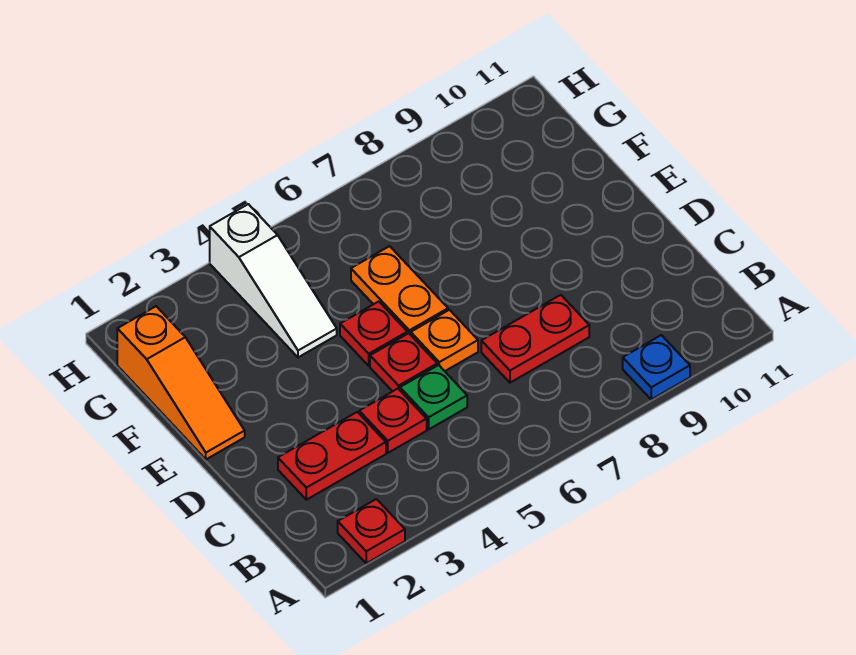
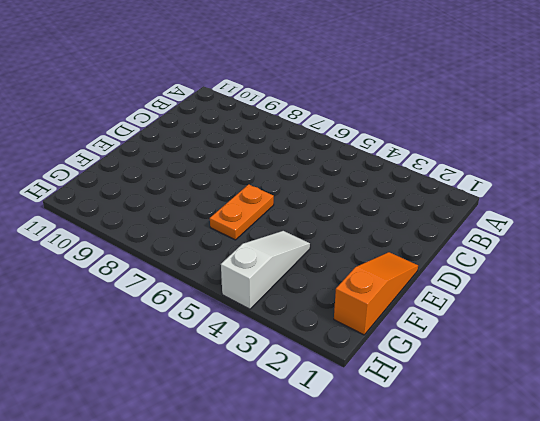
none -> red 1x1 plate [338,499,405,563]
none -> blue 1x1 plate [623,335,690,399]
none -> red 1x2 plate [278,412,386,500]

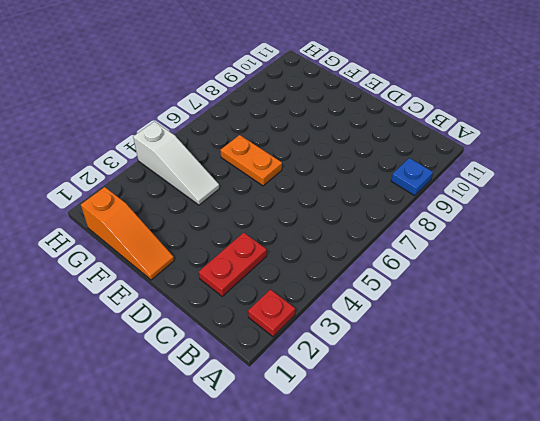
none -> red 1x1 plate [359,389,427,453]
none -> green 1x1 plate [400,365,467,429]
none -> red 1x2 plate [481,295,589,383]

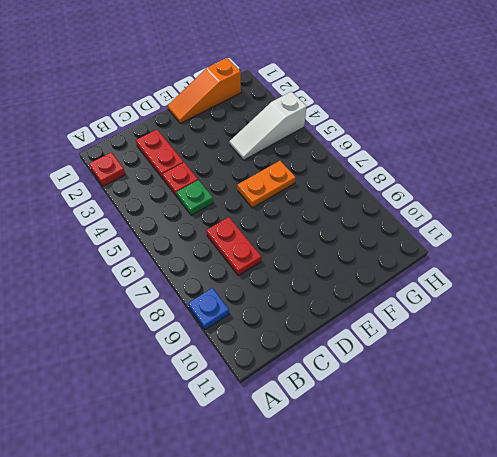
none -> red 1x1 plate [370,333,437,391]
none -> orange 1x1 plate [411,310,478,371]
none -> red 1x1 plate [340,302,407,366]

